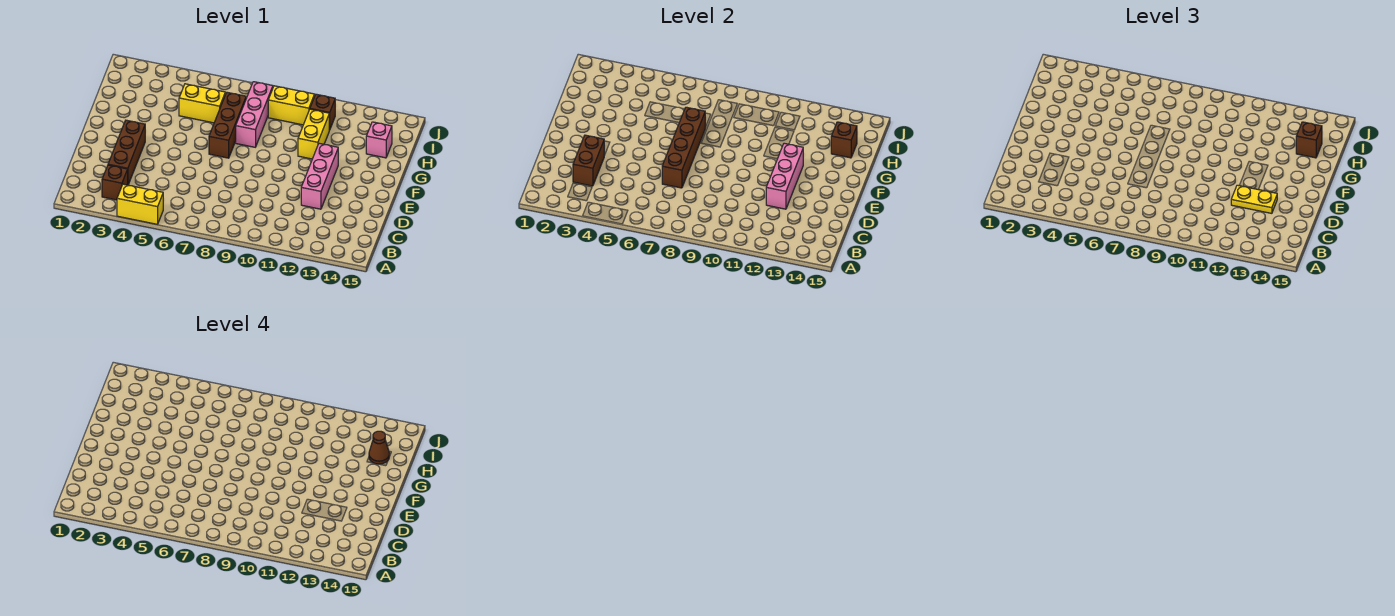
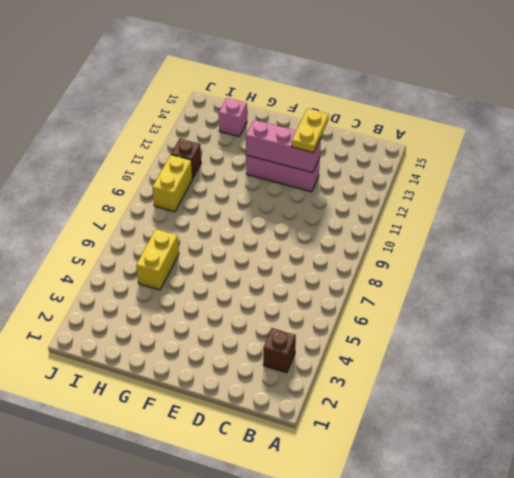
none -> yellow 1x2 brick [117,184,163,224]
none -> brown 1x3 brick [108,120,145,185]
none -> brown 1x3 brick [209,92,246,158]

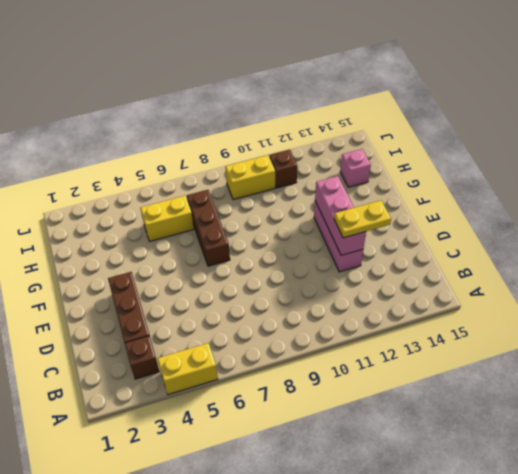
none -> pink 1x3 brick [236,82,273,147]
none -> yellow 1x2 brick [298,109,329,159]
none -> brown 1x2 brick [573,135,604,186]

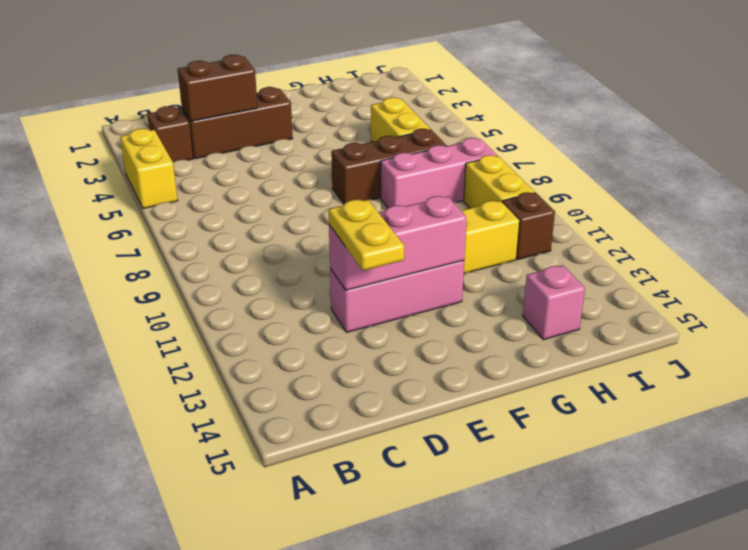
none -> brown 1x4 brick [662,107,705,188]
none -> brown 1x1 brick [831,122,857,158]
none -> brown 1x1 brick [1296,122,1322,158]

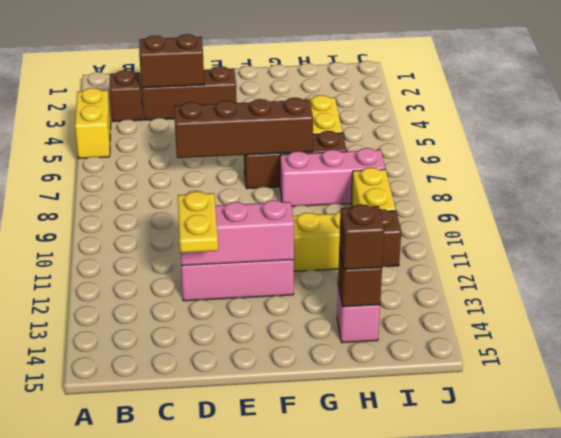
none -> brown 1x1 cone [369,431,389,464]

